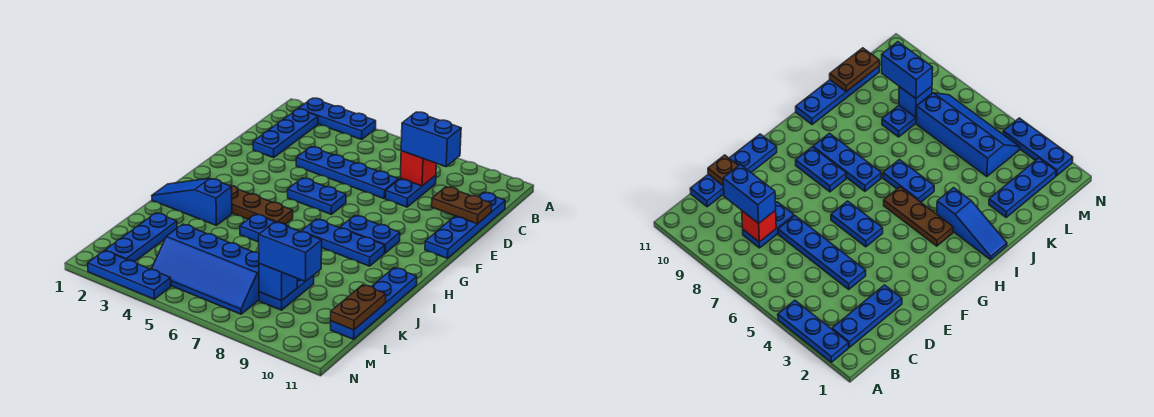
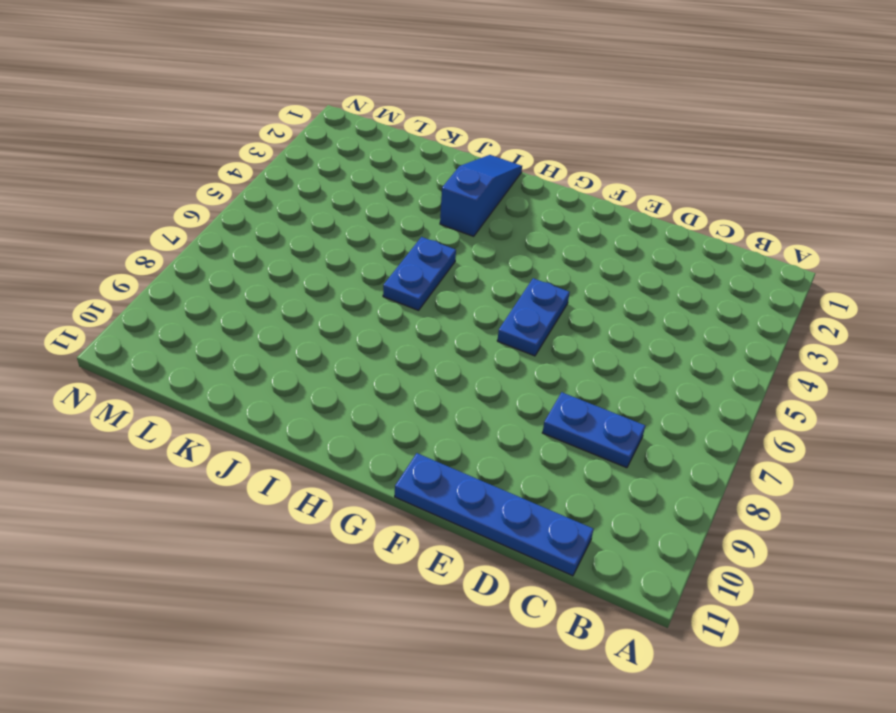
none -> blue 1x3 plate [299,98,376,140]
none -> blue 1x3 plate [253,109,318,158]
none -> blue 1x4 plate [296,147,399,199]

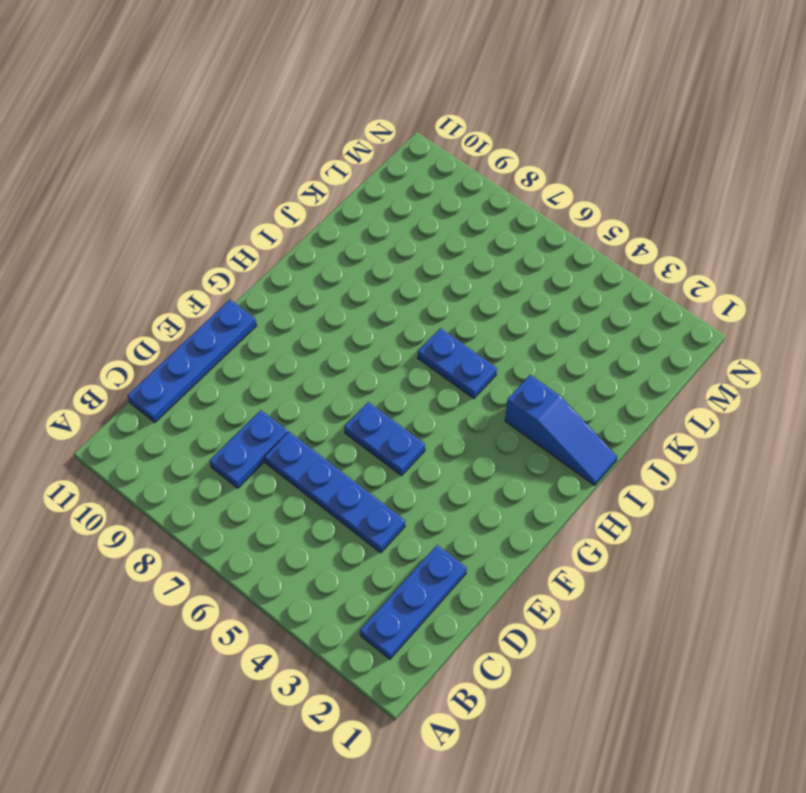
none -> blue 1x3 plate [299,98,376,140]
none -> blue 1x2 plate [340,215,400,253]
none -> brown 1x3 plate [230,185,293,224]

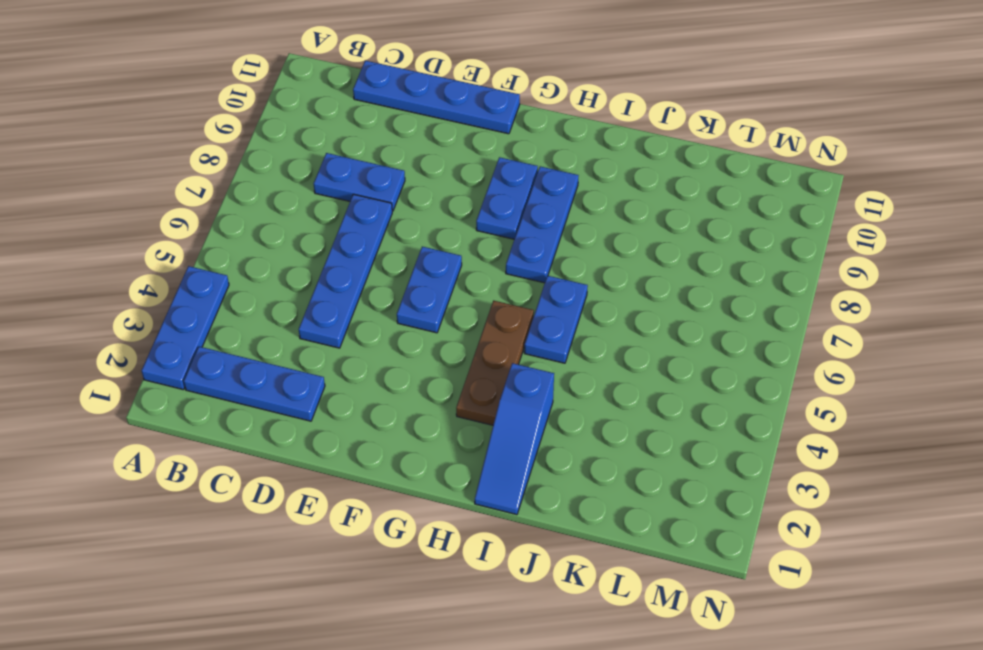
none -> blue 1x4 plate [331,268,417,339]
none -> blue 1x3 plate [105,213,177,262]
none -> blue 1x2 plate [259,275,314,310]

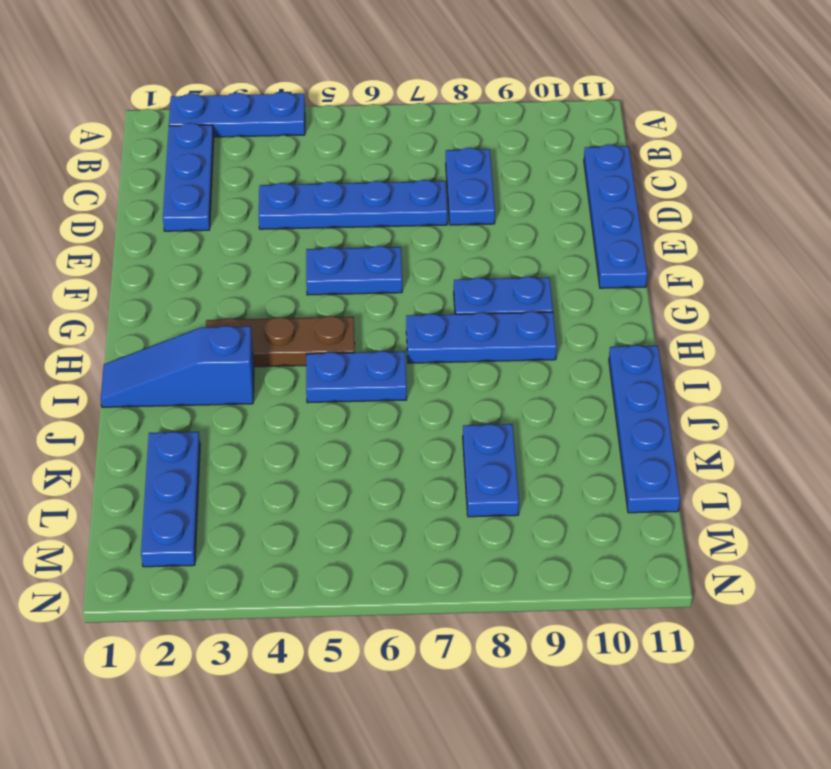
none -> blue 2x4 slope [151,224,259,314]
none -> blue 1x3 plate [88,251,171,299]
none -> red 1x1 brick [401,151,436,186]

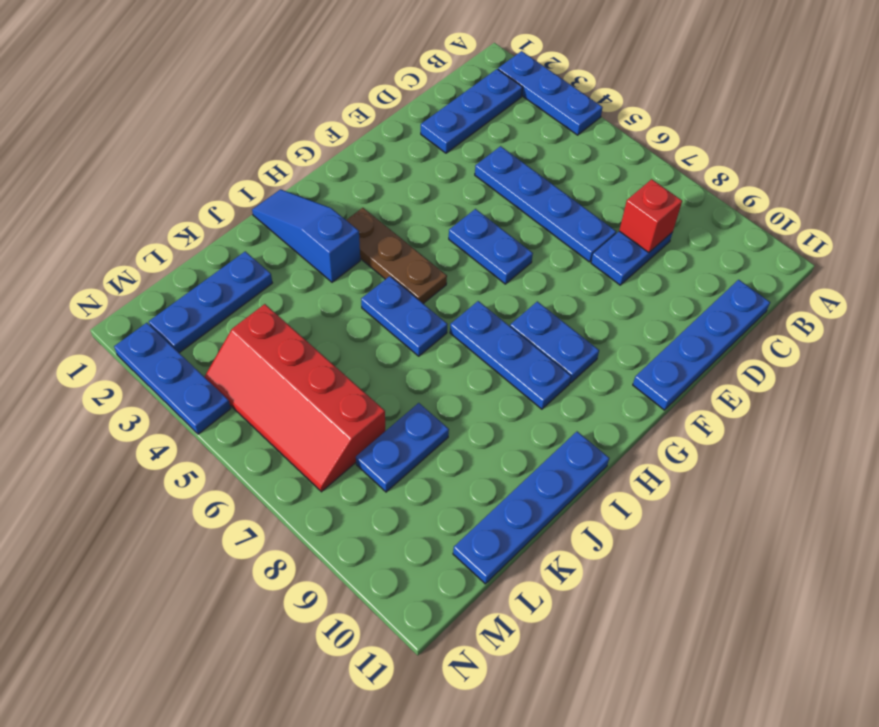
red 2x4 slope [205,304,385,492] -> blue 2x4 slope [151,224,259,314]
none -> brown 1x2 plate [432,187,492,224]
none -> brown 1x2 plate [331,285,386,330]
none -> blue 1x1 brick [259,264,297,301]

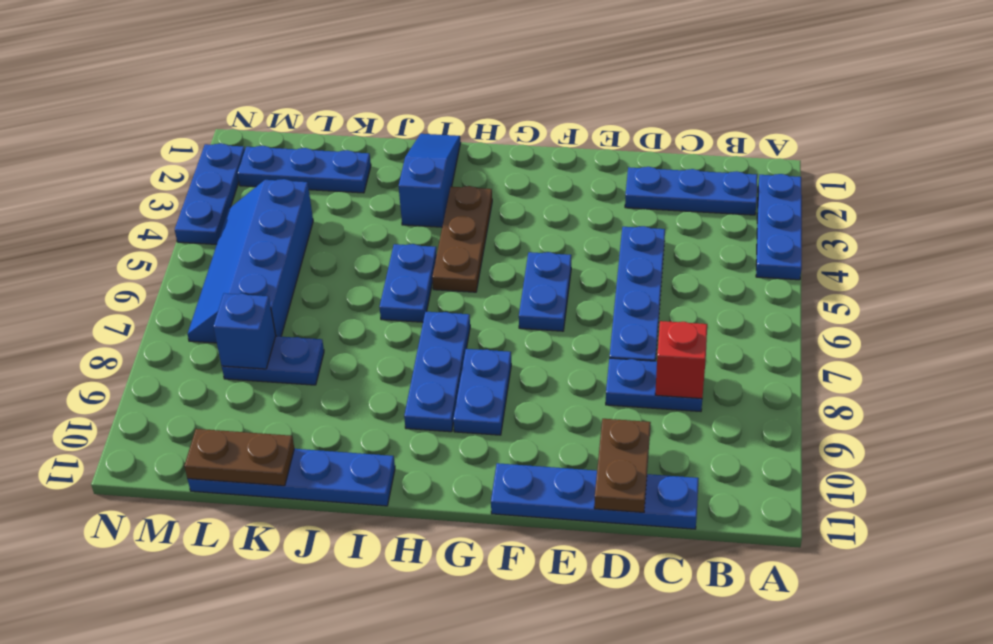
none -> blue 1x2 brick [401,112,461,167]
none -> blue 1x2 brick [259,222,322,282]

